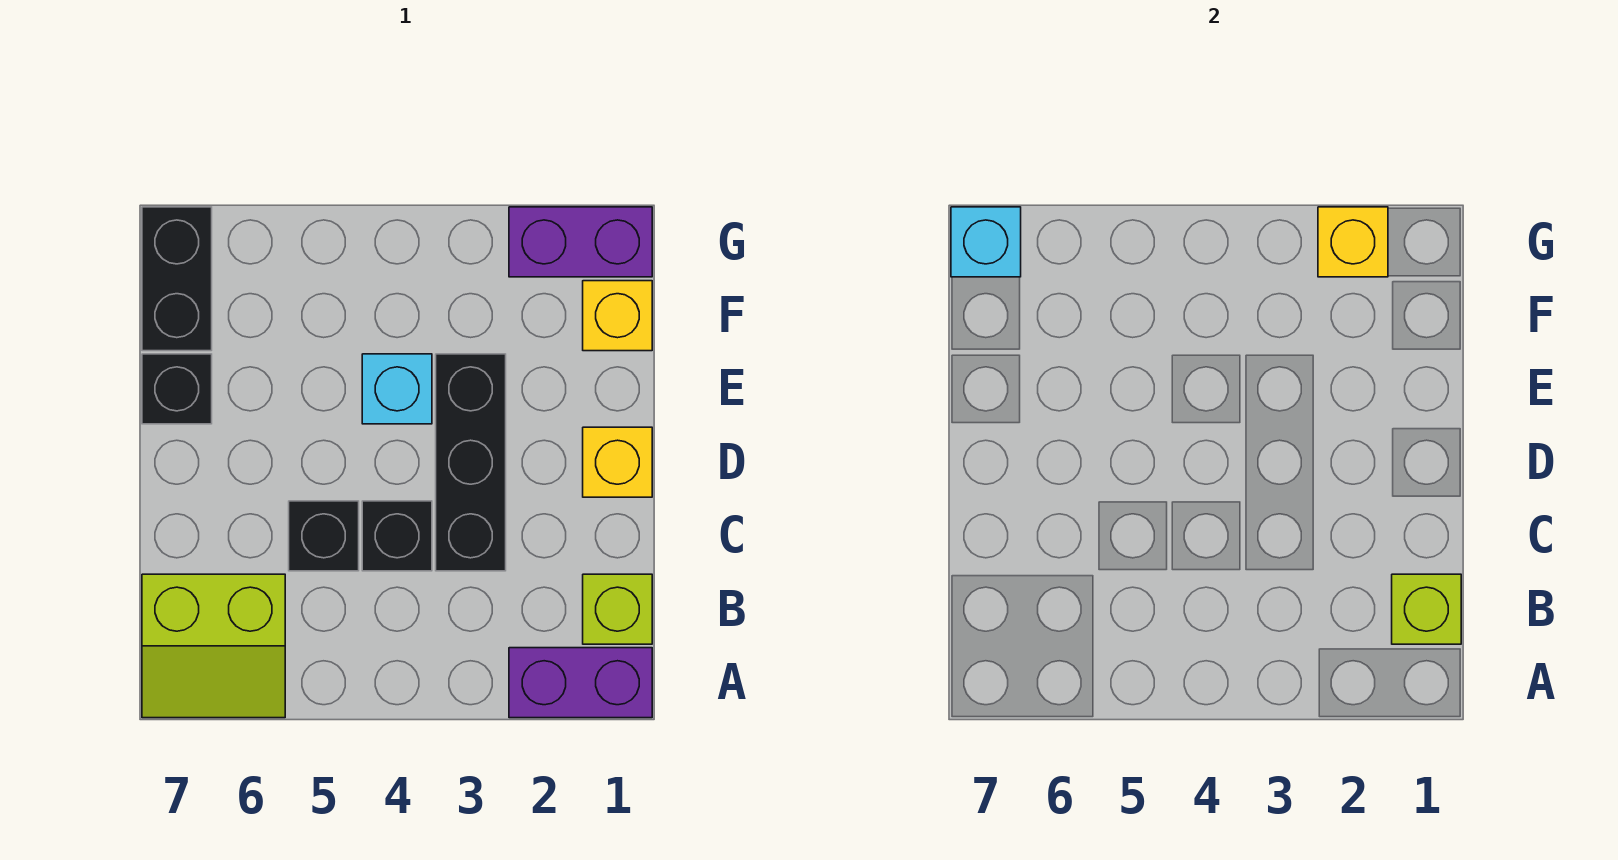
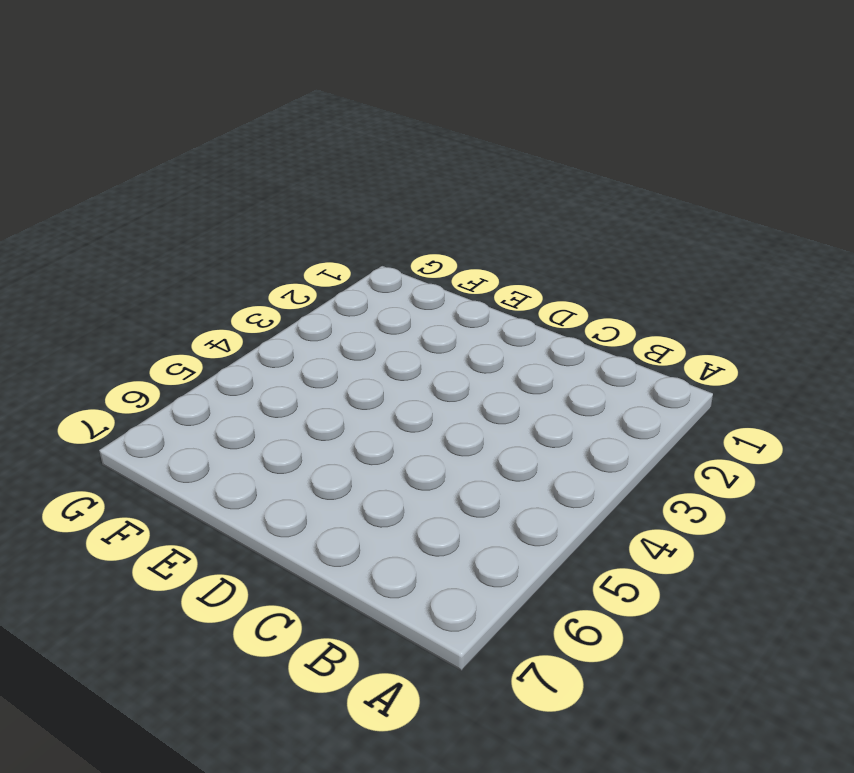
none -> purple 1x2 brick [509,648,652,718]
none -> lime 2x2 slope [142,574,285,718]
none -> lime 1x1 brick [583,574,652,644]

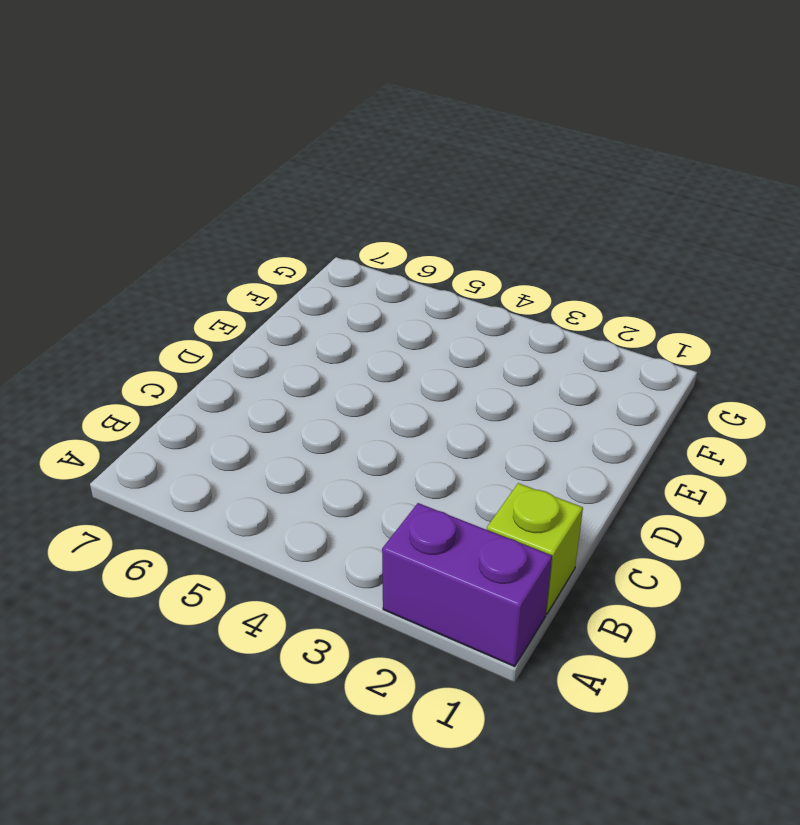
none -> lime 2x2 slope [142,574,285,718]
none -> black 1x3 brick [436,354,506,571]
none -> black 1x1 brick [362,501,432,571]

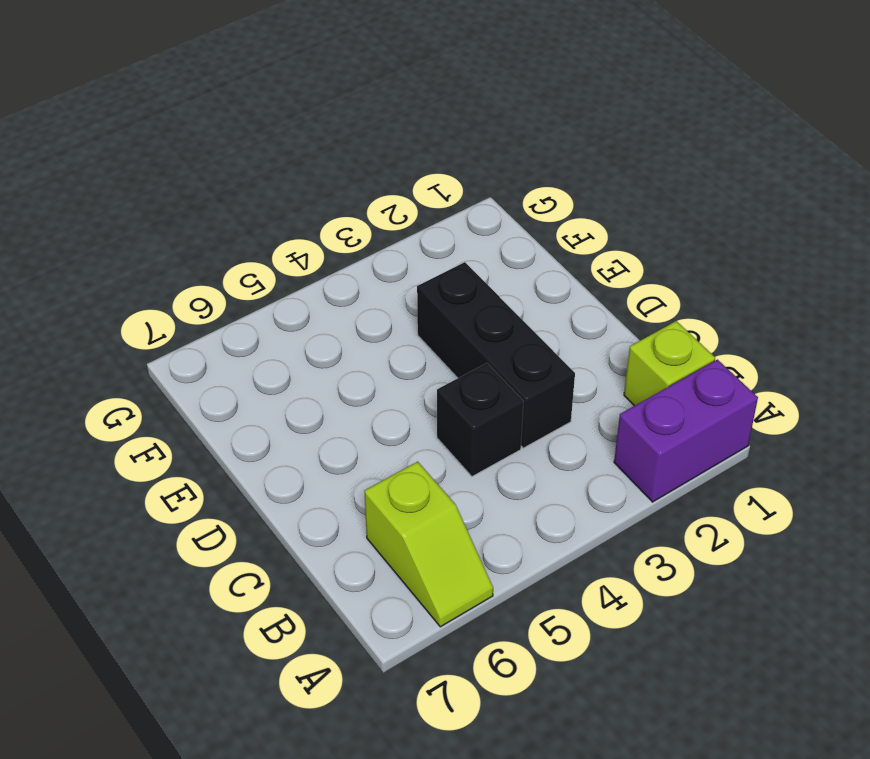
lime 1x2 slope [364,462,493,627] -> lime 2x2 slope [142,574,285,718]
none -> black 1x1 brick [289,501,359,571]
none -> yellow 1x1 brick [583,427,652,497]
none -> cyan 1x1 brick [362,354,432,424]

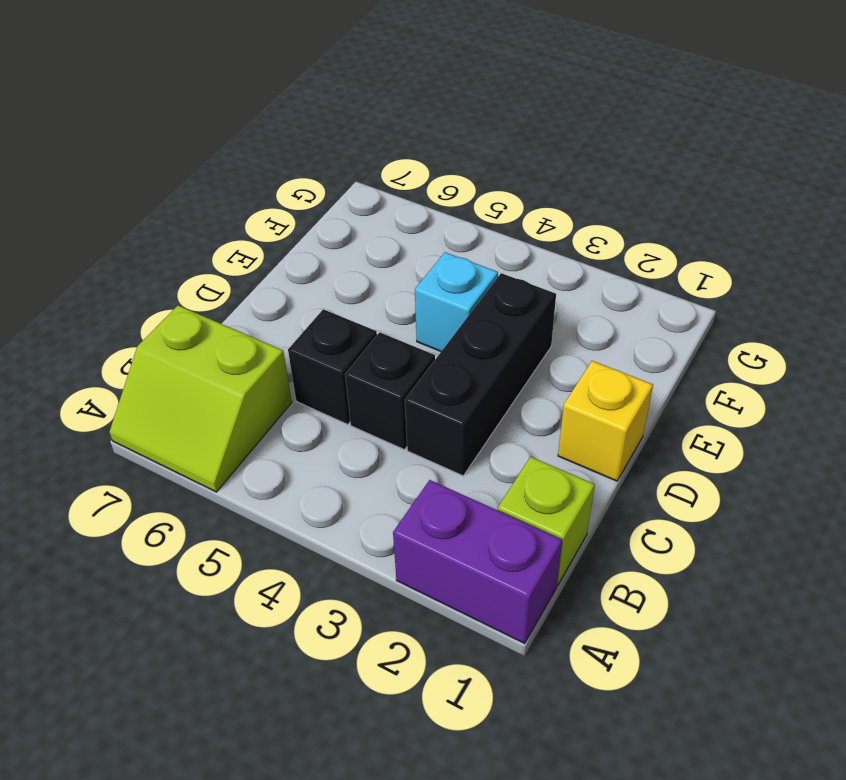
none -> black 1x1 brick [142,354,212,424]
none -> yellow 1x1 brick [583,281,652,351]
none -> black 1x2 brick [142,207,212,351]

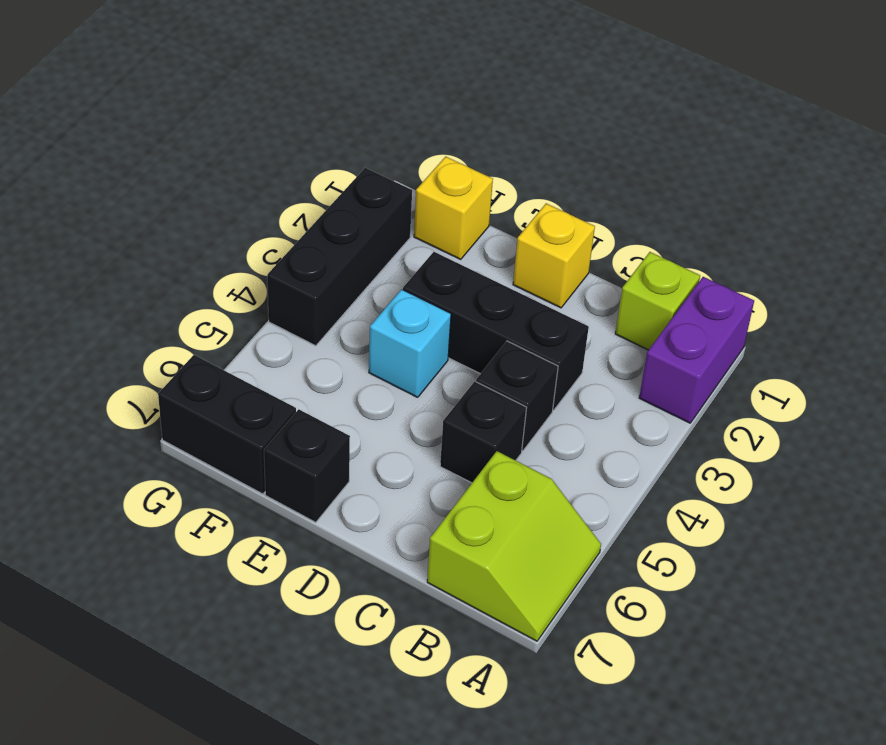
black 1x3 brick [267,168,412,346] -> purple 1x2 brick [509,207,652,277]
none -> lime 1x1 brick [1392,574,1461,644]
none -> yellow 1x1 brick [1318,207,1388,277]
none -> cyan 1x1 brick [951,207,1021,277]

